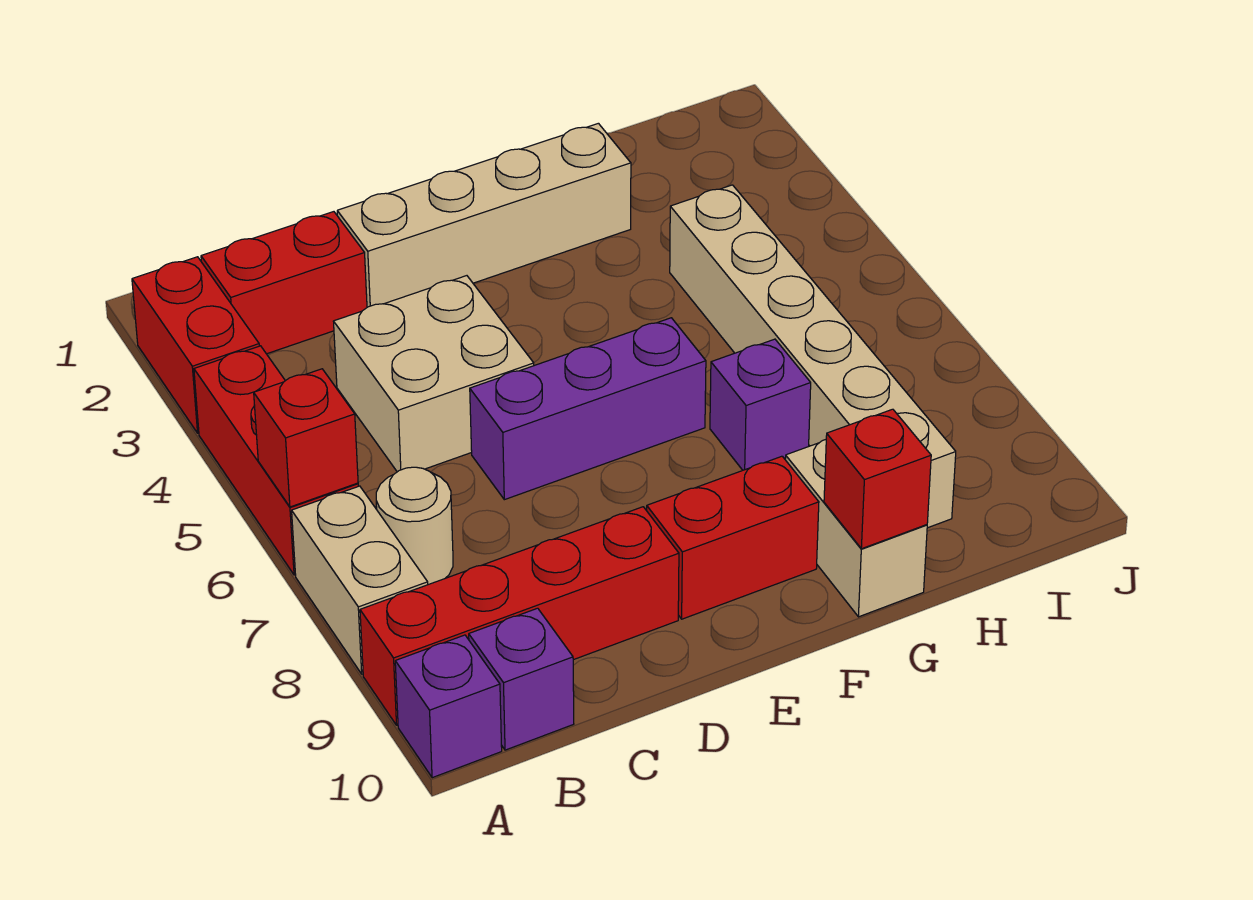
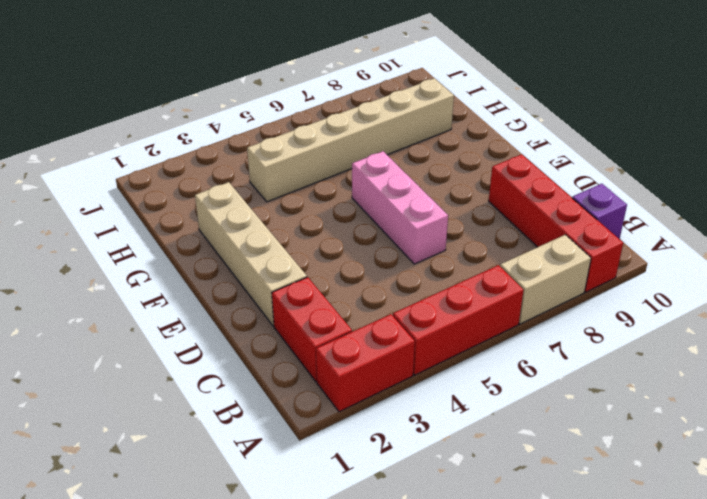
pink 1x3 brick [352,151,448,264] -> purple 1x3 brick [470,318,706,500]
none -> purple 1x1 brick [395,635,502,778]
none -> tan 1x1 round brick [376,467,453,585]
none -> tan 2x2 brick [333,276,534,472]

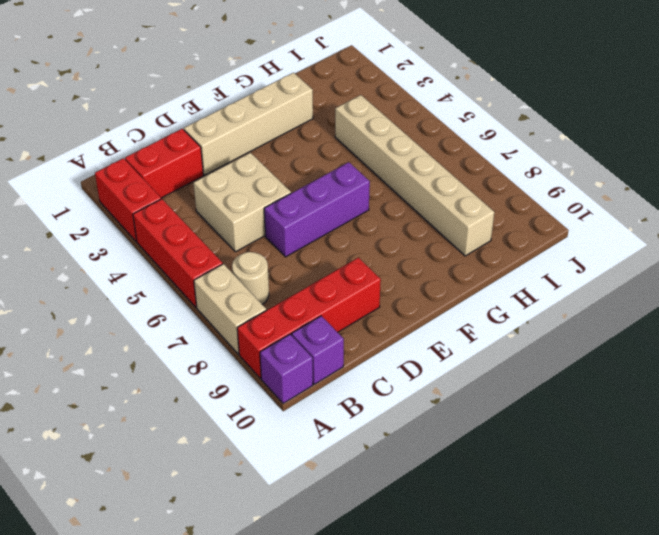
none -> red 1x2 brick [647,456,819,619]
none -> purple 1x1 brick [710,339,811,470]
none -> tan 1x2 brick [785,440,927,617]

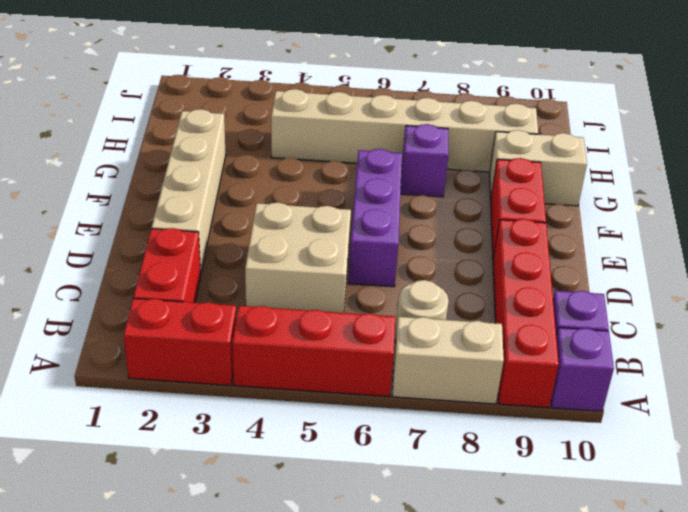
none -> red 1x1 brick [254,369,358,507]
none -> red 1x1 brick [824,409,931,549]

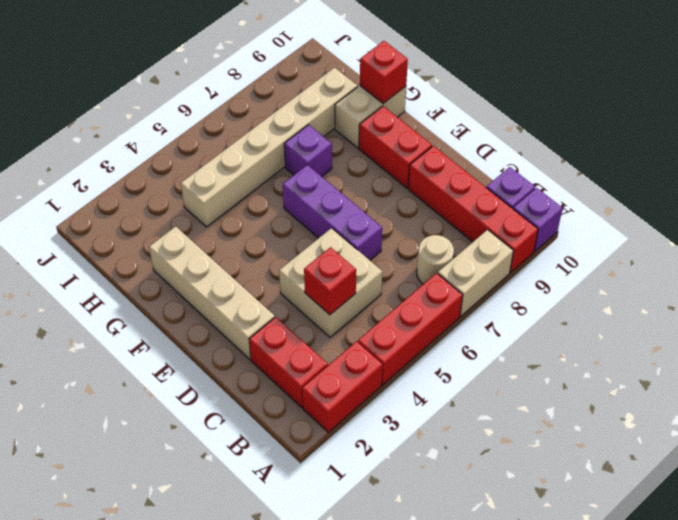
red 1x1 brick [304,247,356,315] -> red 1x1 brick moved to [254,369,358,507]

